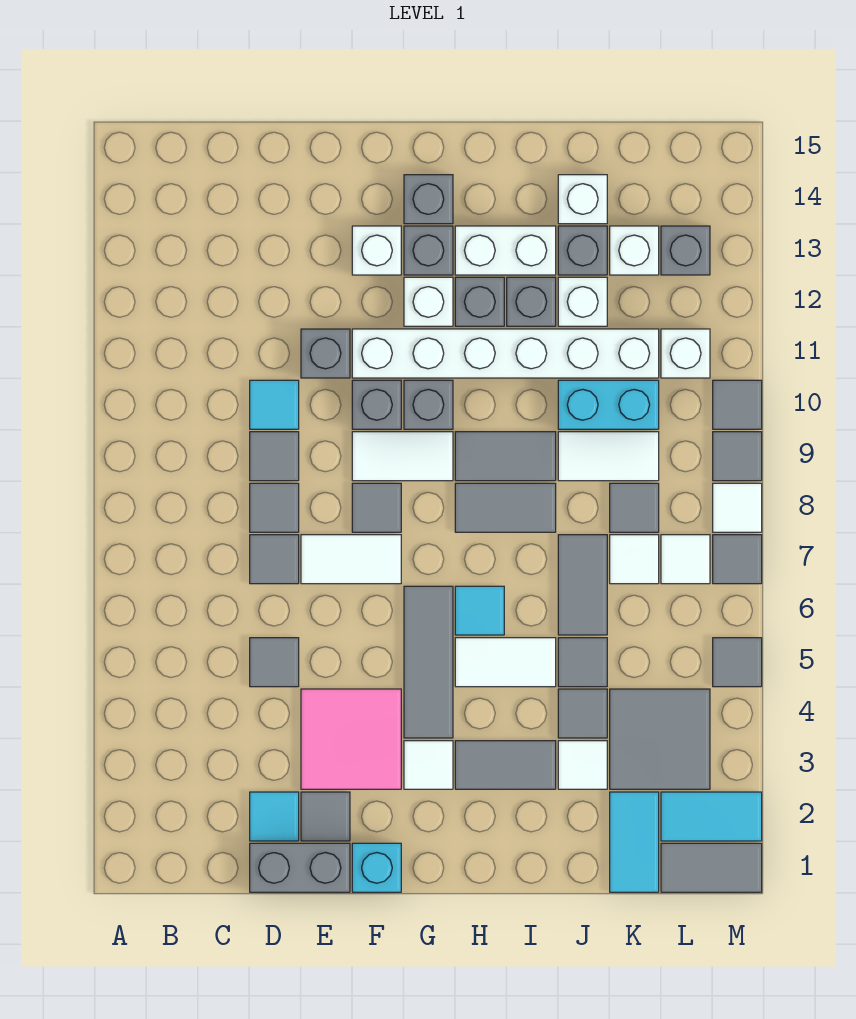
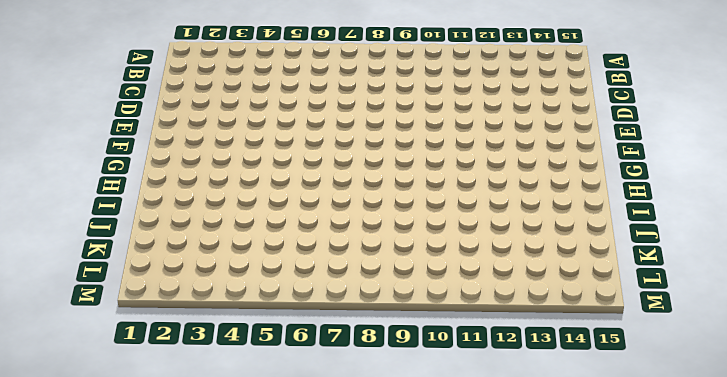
none -> grey 1x2 brick [250,843,350,892]
none -> cyan 1x1 tile [250,792,299,841]
none -> grey 1x1 tile [250,638,299,687]
none -> grey 1x1 tile [250,535,299,584]

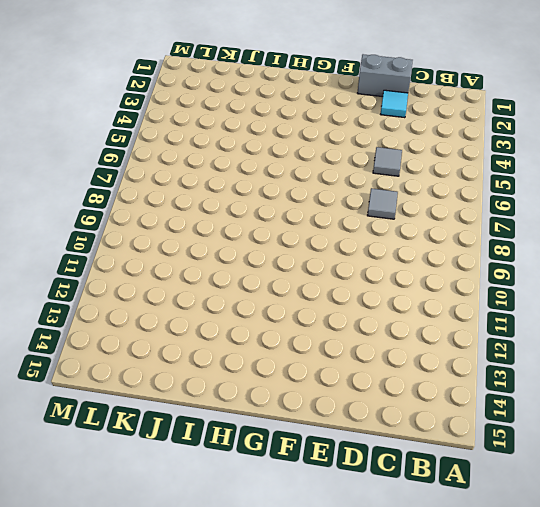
none -> grey 1x1 tile [250,483,299,532]
none -> grey 1x1 tile [250,432,299,481]
none -> cyan 1x1 tile [250,380,299,429]
none -> grey 1x1 tile [301,792,350,841]

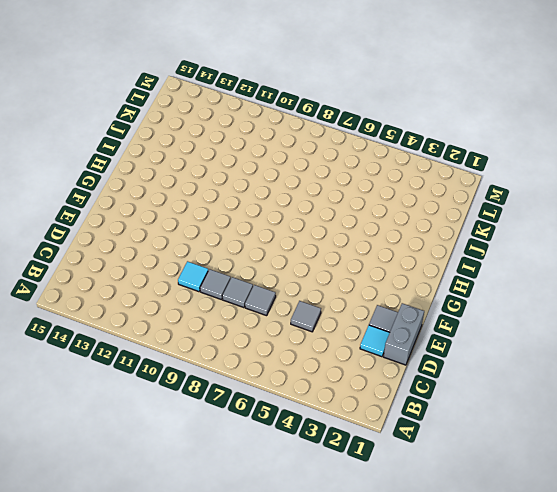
none -> pink 2x2 tile [301,689,401,789]
none -> white 1x2 tile [301,535,401,584]
none -> grey 1x1 brick [301,329,350,378]
none -> cyan 1x1 brick [352,843,401,892]

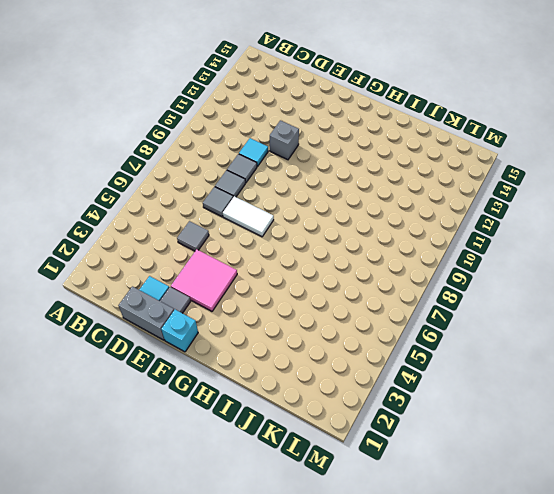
none -> grey 1x1 tile [352,483,401,532]
none -> white 1x2 tile [352,432,453,481]
none -> grey 1x1 brick [352,380,401,429]
none -> white 1x6 brick [352,329,659,378]

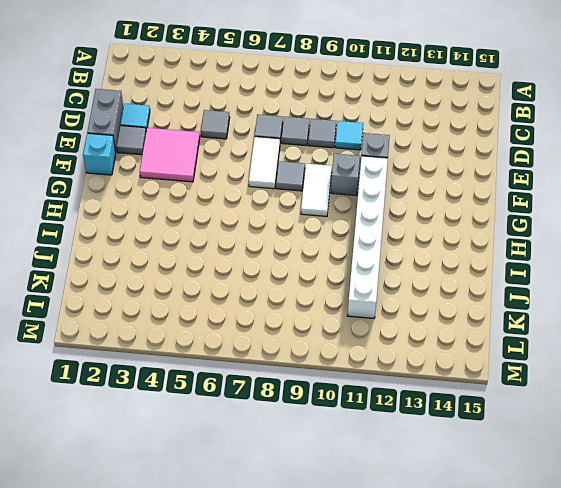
none -> white 1x1 brick [352,226,401,275]
none -> white 1x1 tile [404,741,453,789]
none -> grey 1x3 tile [404,586,453,738]
none -> grey 1x1 brick [404,380,453,429]

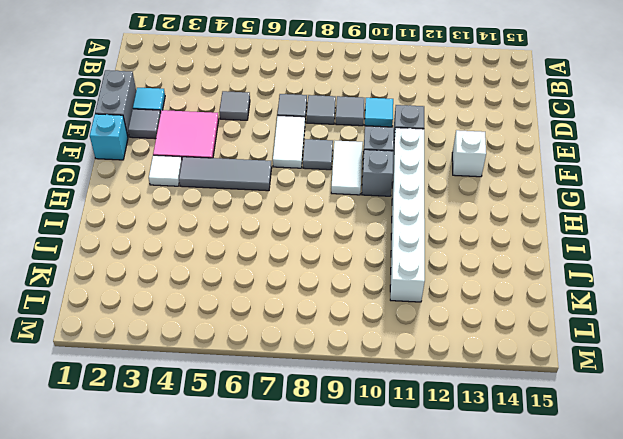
none -> white 1x1 brick [404,277,453,326]
none -> grey 1x1 brick [404,226,453,275]
none -> grey 1x1 brick [404,175,453,224]
none -> grey 1x2 tile [455,741,556,789]

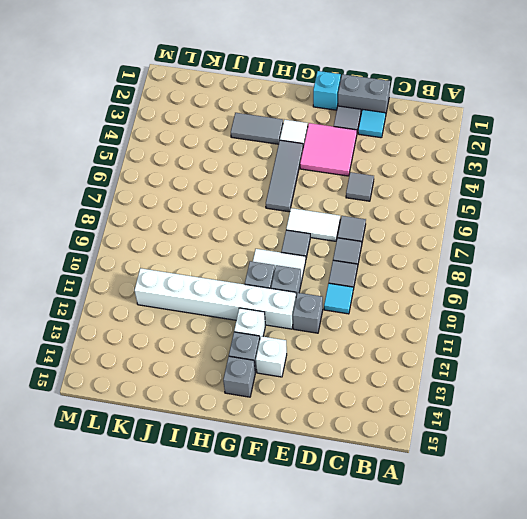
none -> white 1x2 tile [455,638,556,687]
none -> cyan 1x1 tile [455,586,504,635]
none -> grey 1x2 tile [455,483,556,532]
none -> grey 1x2 tile [455,432,556,481]

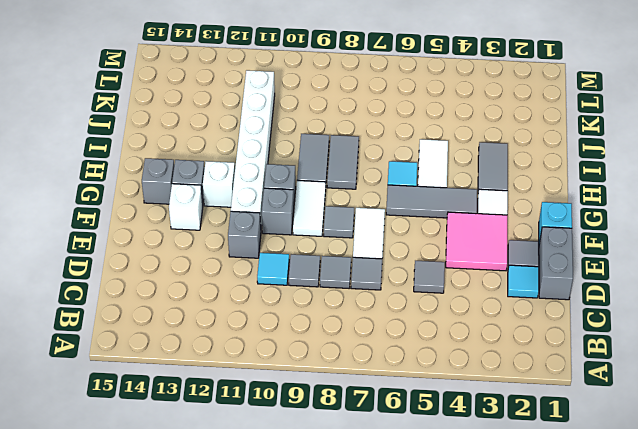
none -> grey 1x1 brick [455,277,504,326]
none -> white 1x2 brick [455,226,556,275]
none -> grey 1x1 brick [507,277,556,326]
none -> white 1x1 tile [558,741,607,789]

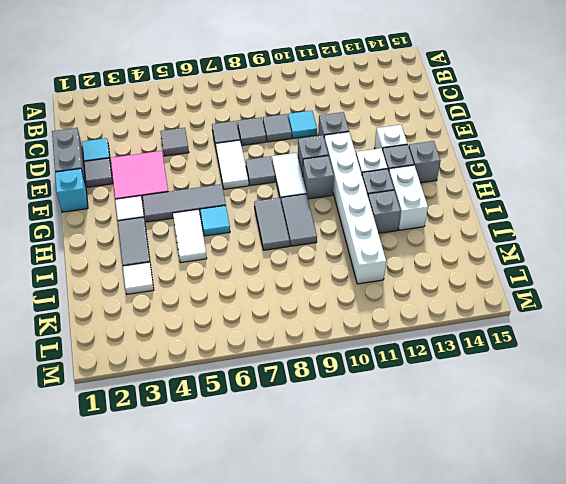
none -> grey 1x1 tile [558,689,607,738]
none -> grey 1x1 tile [558,638,607,687]
none -> grey 1x2 tile [558,535,607,635]
none -> white 1x2 tile [558,432,659,481]

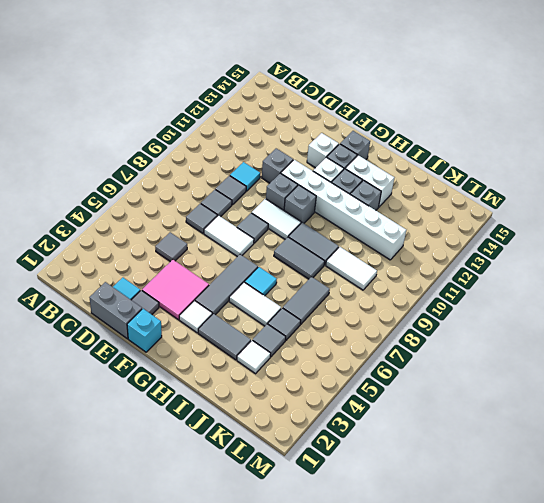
none -> cyan 1x2 brick [558,380,659,429]
none -> white 1x1 brick [558,277,607,326]
none -> grey 1x1 brick [558,226,607,275]
none -> white 1x1 brick [558,175,607,224]

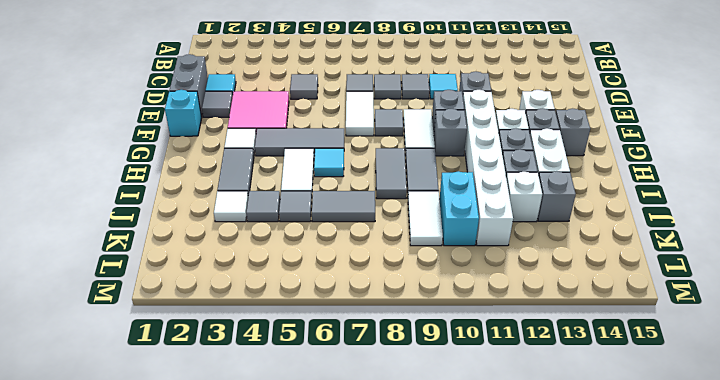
none -> white 1x1 brick [558,175,607,224]
none -> cyan 1x2 tile [610,792,659,892]
none -> grey 2x2 tile [610,689,710,789]
none -> white 1x1 tile [610,535,659,584]

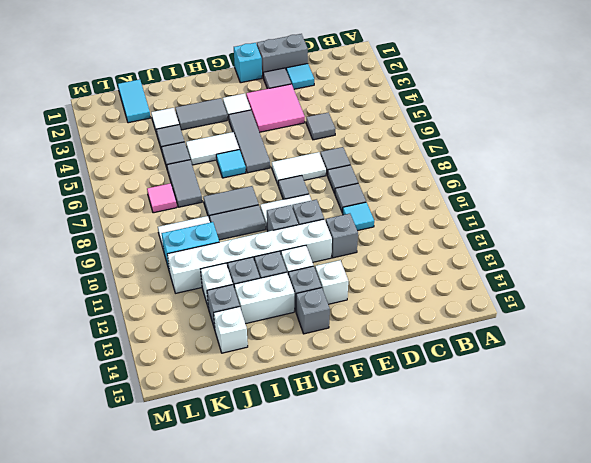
pink 1x1 tile [147,183,177,213] -> white 1x1 tile [610,535,659,584]
none -> grey 2x2 tile [610,689,710,789]
none -> grey 1x1 tile [610,483,659,532]
none -> white 1x1 brick [610,226,659,275]
none -> grey 1x2 tile [661,843,762,892]

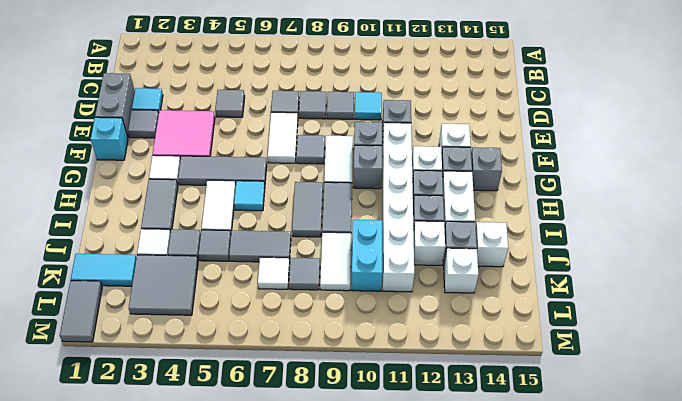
none -> cyan 1x2 tile [661,792,762,841]
none -> white 1x1 tile [661,535,710,584]
none -> white 1x1 brick [661,329,710,378]
none -> grey 1x1 brick [661,226,710,275]

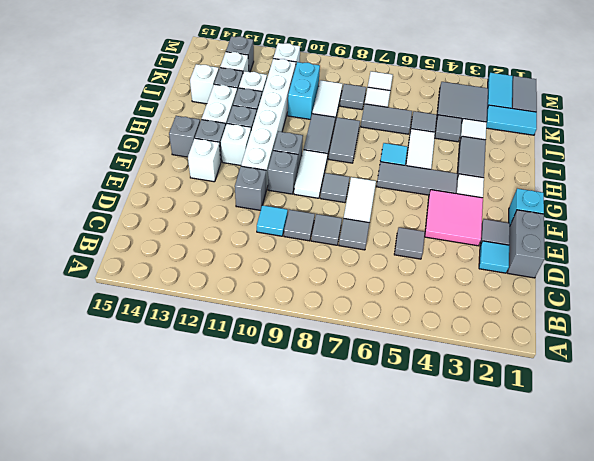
none -> grey 1x1 tile [713,638,762,687]
none -> grey 1x1 tile [713,535,762,584]
none -> white 1x1 tile [713,483,762,532]
none -> grey 1x1 tile [713,432,762,481]

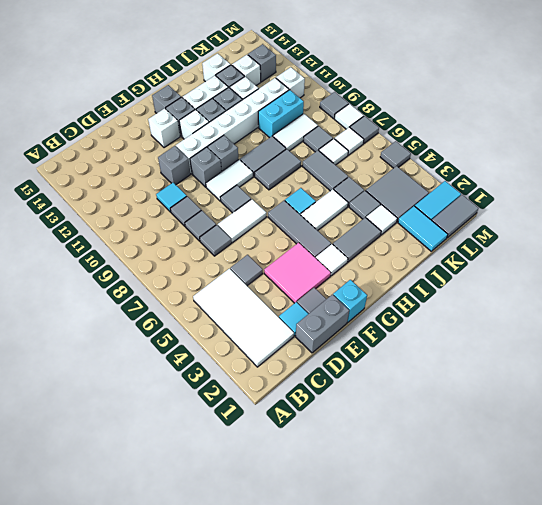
white 2x4 tile [193,269,294,367] -> none
none -> grey 1x1 tile [713,380,762,429]

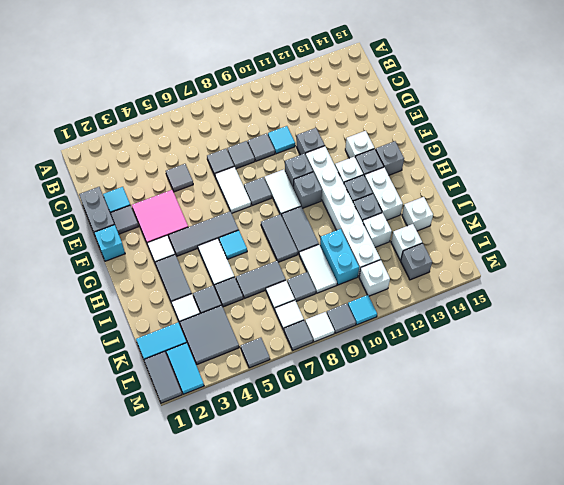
cyan 1x1 tile [348,295,377,325] -> grey 1x1 tile [713,380,762,429]
none -> grey 1x1 brick [558,226,607,275]

